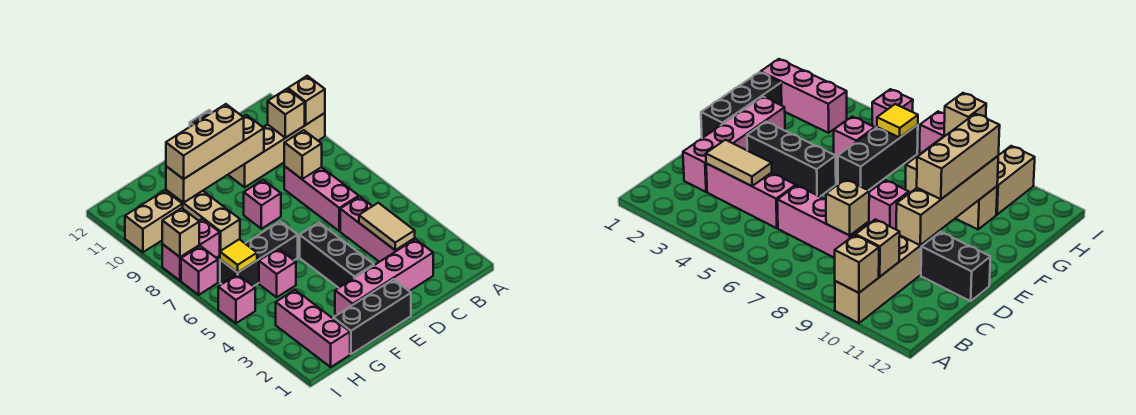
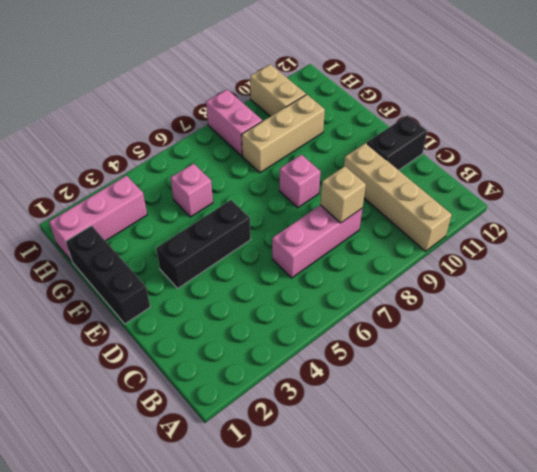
none -> pink 1x4 brick [335,239,433,315]
none -> pink 1x3 brick [340,196,415,262]
none -> black 1x3 brick [220,221,298,286]

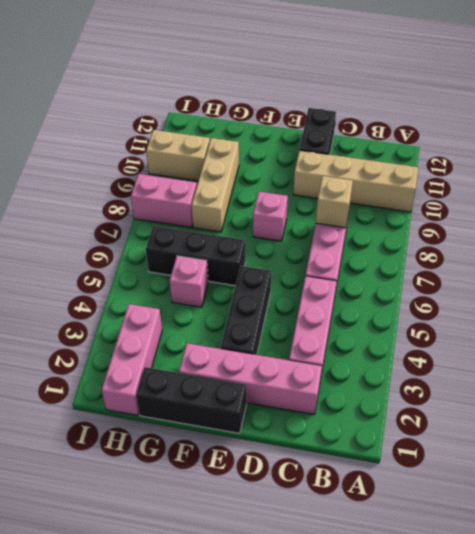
none -> pink 1x1 brick [218,274,255,323]
none -> pink 1x1 brick [181,246,218,295]
none -> tan 1x1 brick [288,76,325,125]

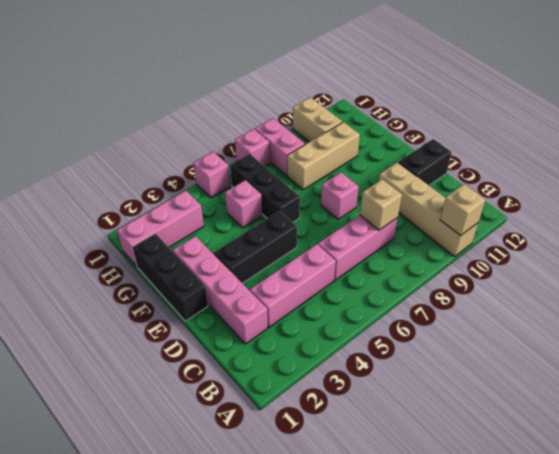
none -> tan 1x1 brick [268,89,305,138]
none -> tan 1x2 tile [359,203,415,250]
none -> tan 1x4 brick [166,115,264,203]

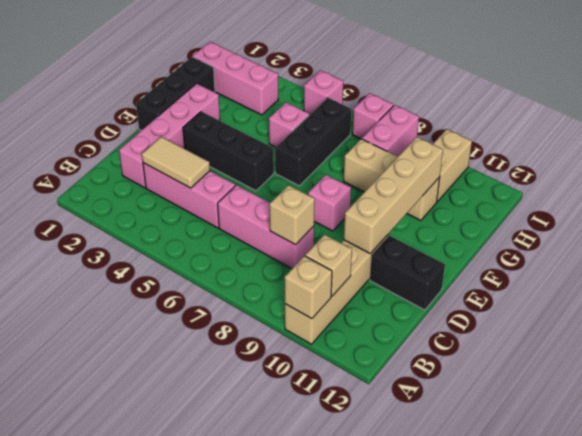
none -> yellow 1x1 tile [220,239,257,273]
none -> tan 1x1 brick [162,208,199,257]
none -> tan 1x3 brick [166,104,244,179]

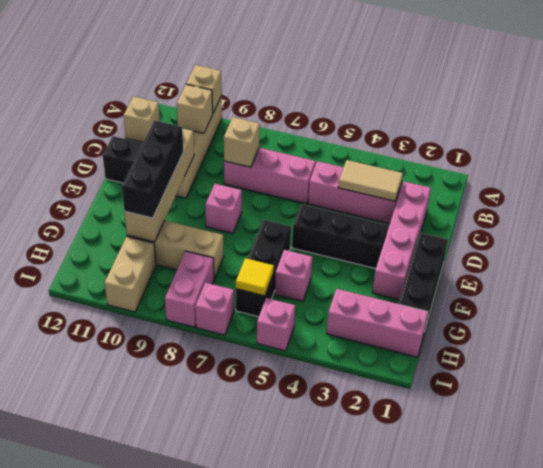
tan 1x1 brick [124,97,160,142] -> tan 1x1 brick moved to [162,208,199,257]
black 1x3 brick [122,120,183,218] -> tan 1x3 brick [166,104,244,179]

